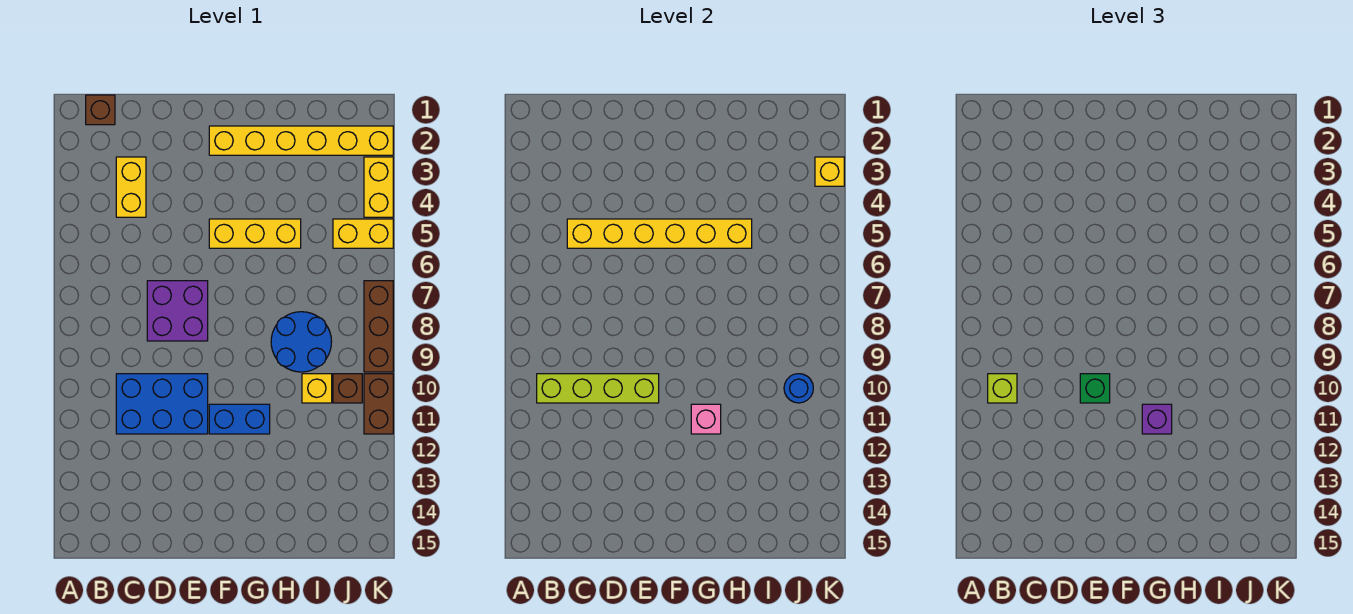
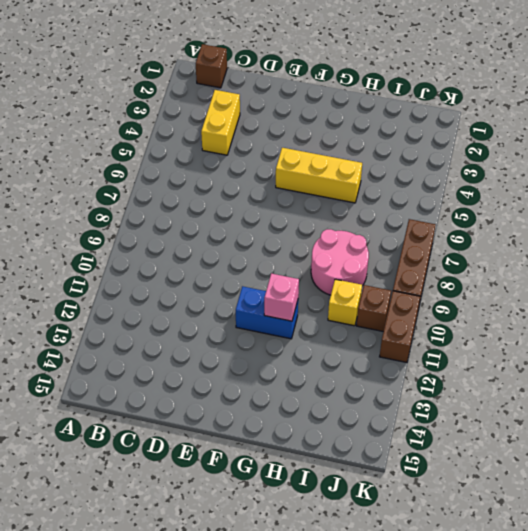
pink 2x2 round brick [311,229,369,295] -> blue 2x2 round brick [271,312,332,372]
none -> blue 2x3 brick [116,374,208,434]
none -> purple 2x2 brick [147,281,208,341]
none -> yellow 1x6 brick [209,126,393,155]

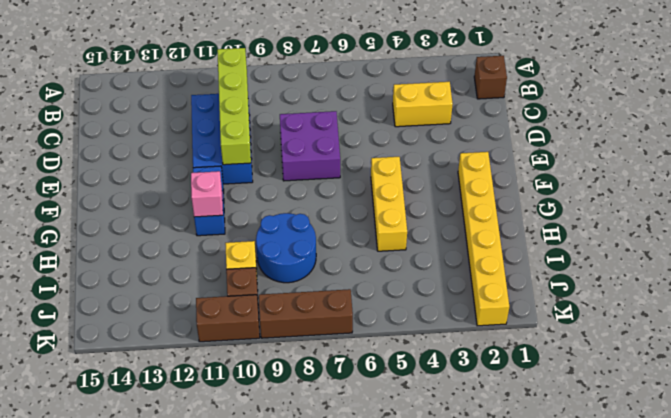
none -> yellow 1x2 brick [333,219,393,248]
none -> yellow 1x2 brick [364,157,393,217]
none -> yellow 1x6 brick [567,219,752,248]

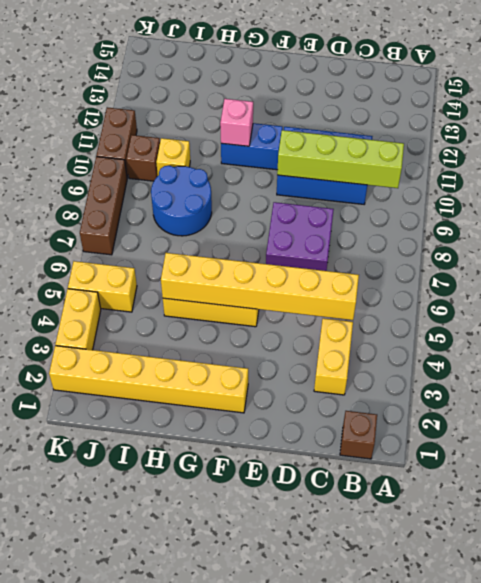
none -> blue 1x1 round brick [784,374,813,403]
none -> yellow 1x1 brick [815,157,844,186]
none -> lime 1x1 brick [988,374,1017,403]

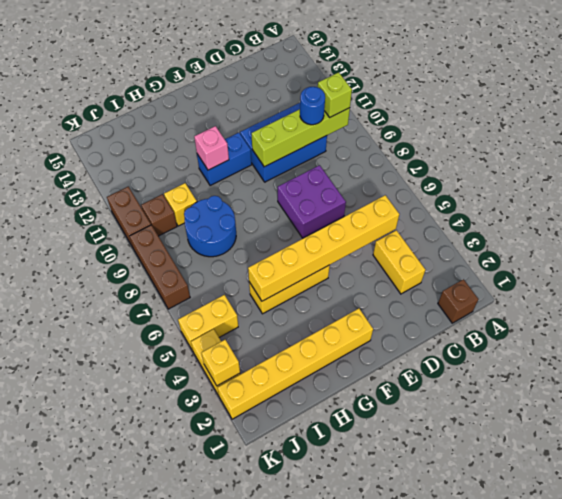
blue 1x1 round brick [300,87,325,125] -> blue 1x1 round brick moved to [784,374,813,403]
none -> green 1x1 brick [1080,374,1110,403]
none -> purple 1x1 brick [1142,404,1172,434]

